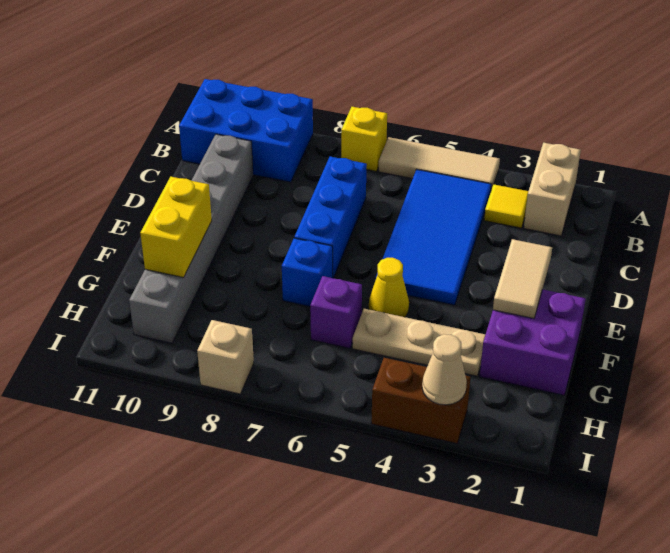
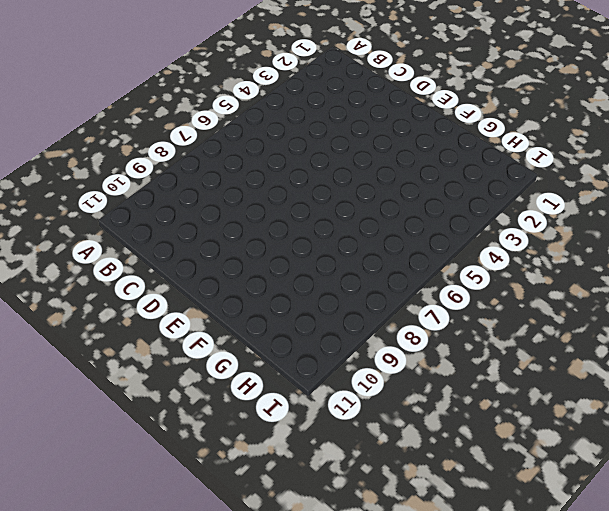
none -> tan 1x2 brick [524,143,581,236]
none -> tan 1x3 tile [379,137,500,190]
none -> yellow 1x1 brick [341,107,387,172]

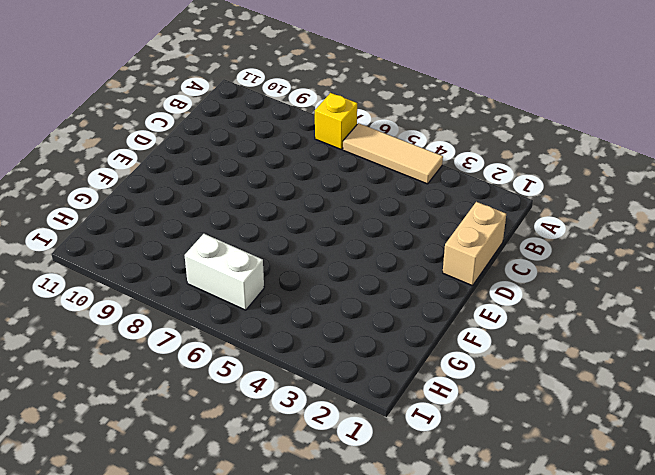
tan 1x2 brick [443,202,506,286] -> tan 1x2 brick moved to [524,143,581,236]
white 1x2 brick [185,234,264,310] -> none
none -> blue 2x3 brick [179,79,313,182]
none -> yellow 1x1 tile [484,185,528,228]
none -> blue 2x4 tile [375,169,491,305]

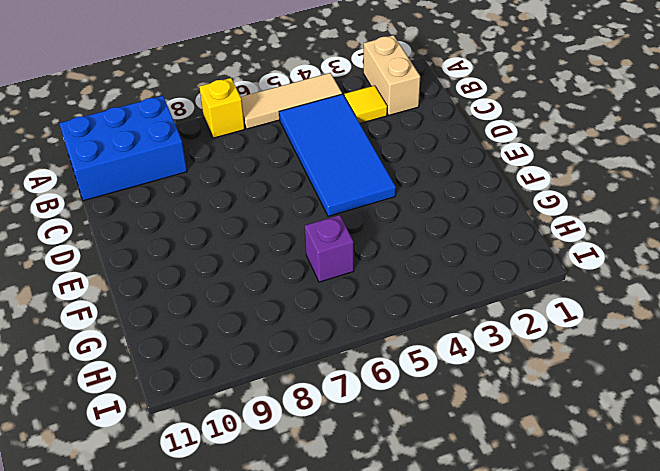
none -> blue 1x3 brick [294,156,367,278]
none -> grey 1x6 brick [129,134,253,343]
none -> purple 2x2 brick [480,289,586,395]

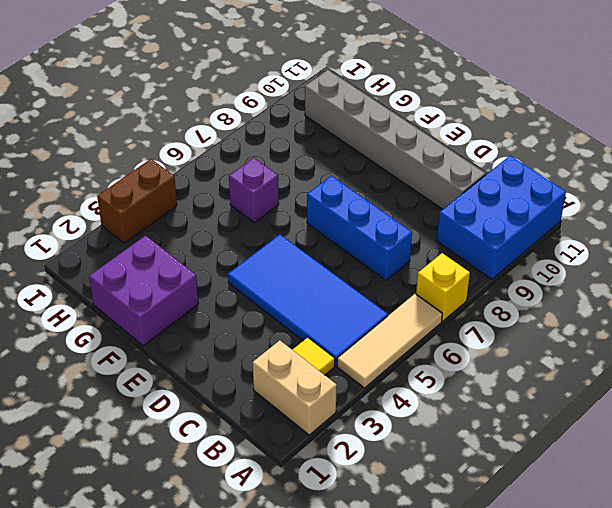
none -> yellow 1x1 cone [369,258,409,317]
none -> blue 1x1 brick [282,238,333,306]
none -> tan 1x3 plate [352,309,485,376]

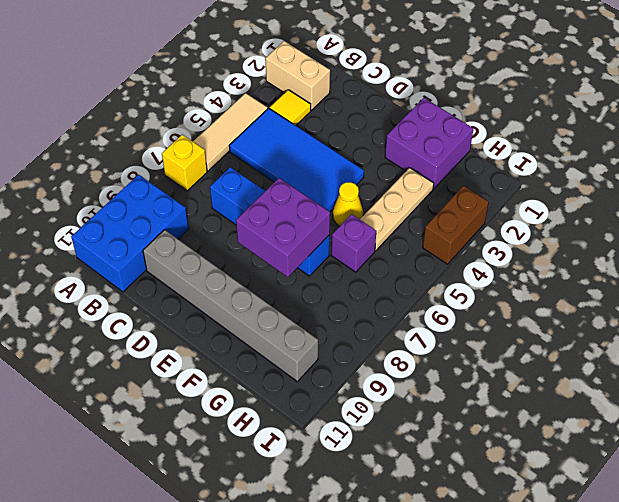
purple 2x2 brick [236,178,330,277] -> none
none -> tan 1x1 brick [197,320,254,394]
none -> tan 1x2 tile [493,239,552,318]
none -> yellow 1x2 brick [140,177,212,277]

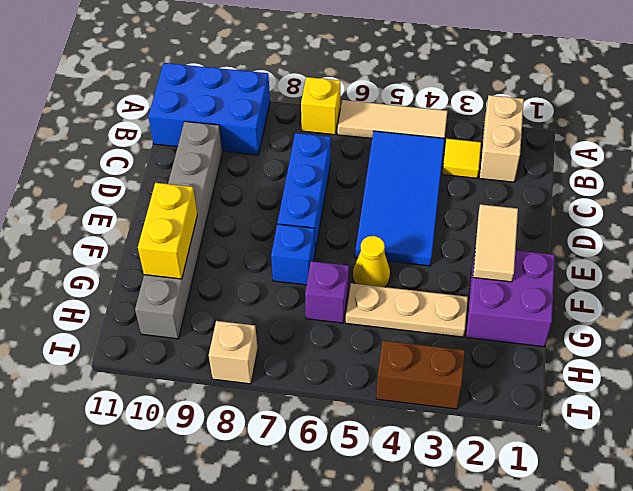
none -> tan 1x1 cone [422,334,467,405]

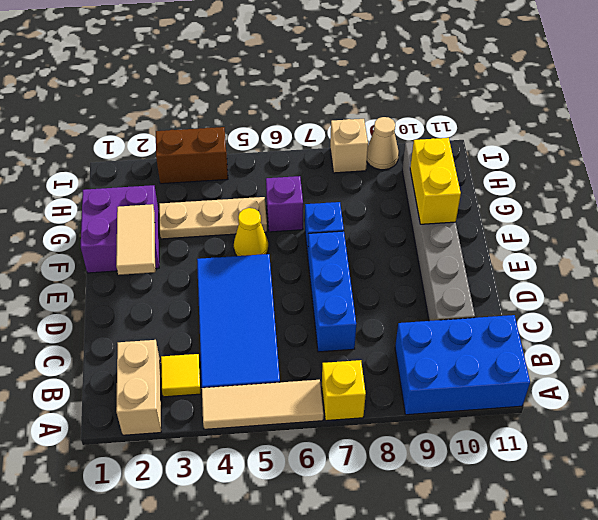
tan 1x1 cone [367,117,399,170] -> tan 1x1 cone moved to [422,334,467,405]

